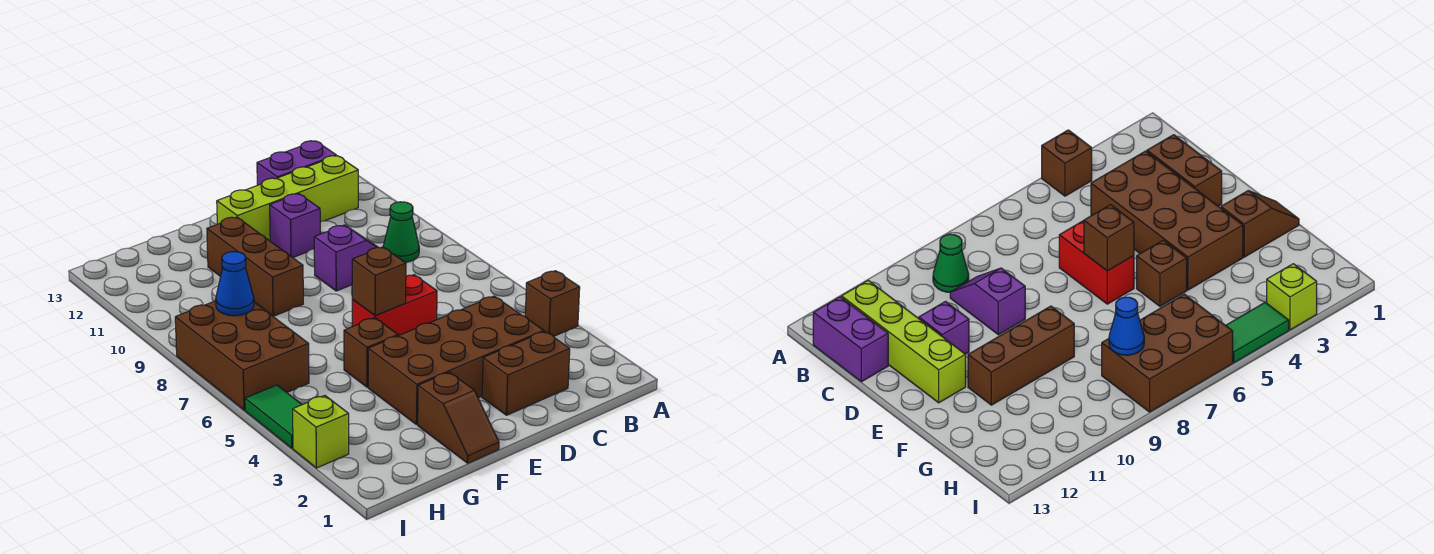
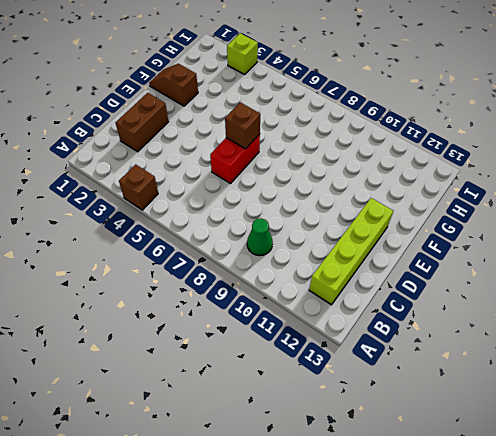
none -> purple 1x2 brick [257,141,336,185]
none -> brown 2x4 brick [368,296,544,425]
none -> purple 1x2 slope [314,225,377,291]

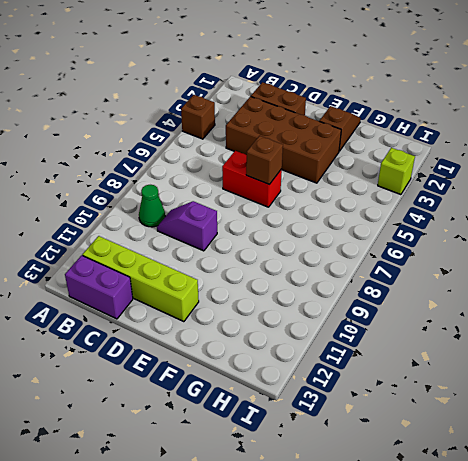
none -> purple 1x1 brick [270,194,320,258]
none -> brown 1x1 brick [344,318,398,387]
none -> brown 1x3 brick [207,217,303,316]

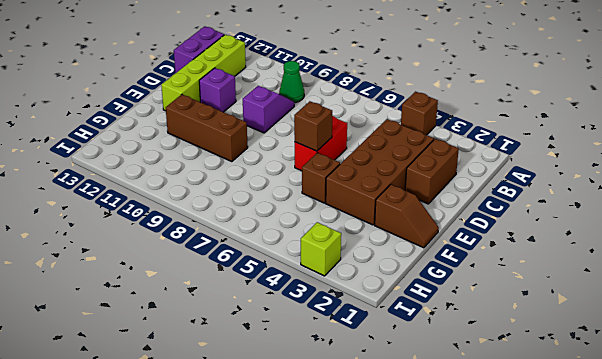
none -> brown 2x3 brick [175,301,309,410]
none -> green 1x2 tile [245,385,302,448]
none -> blue 1x1 cone [216,252,254,316]

